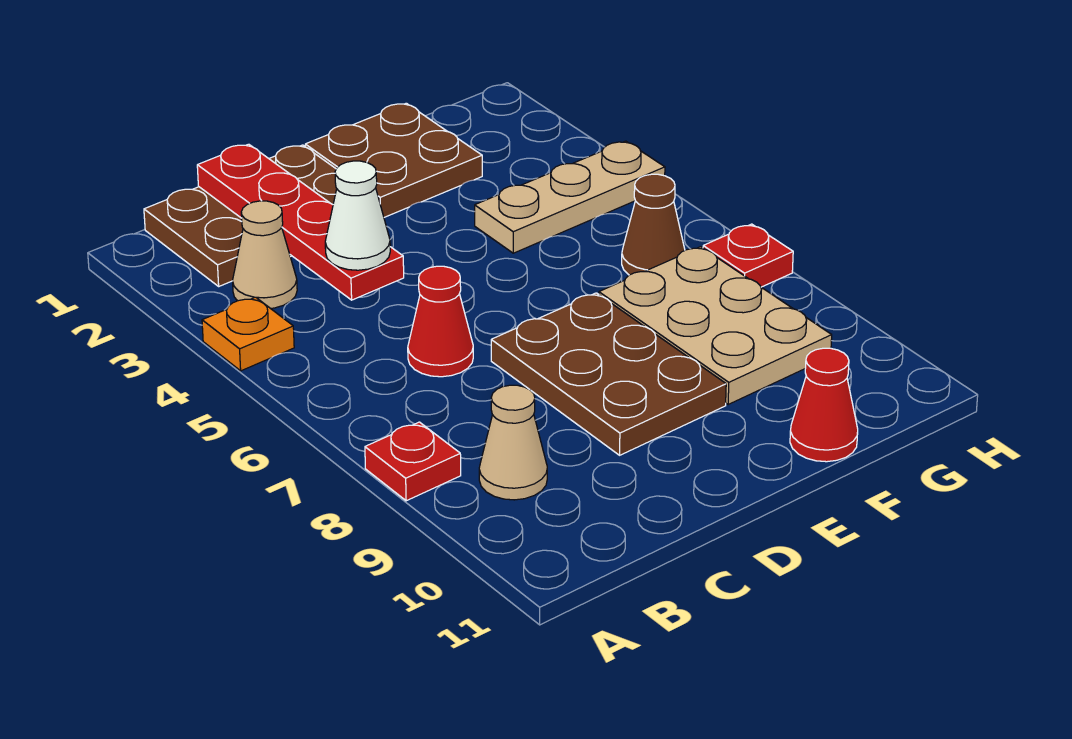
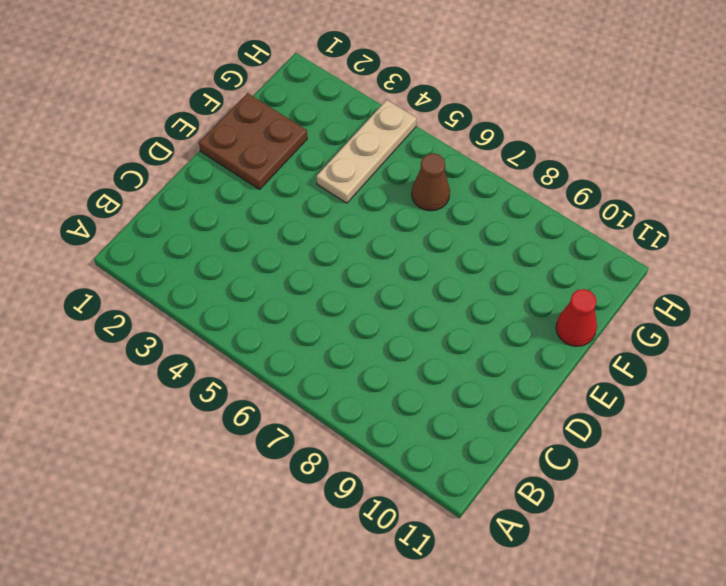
none -> orange 1x1 plate [202,297,294,371]
none -> red 1x1 plate [365,422,461,501]
none -> brown 2x3 plate [144,145,337,286]

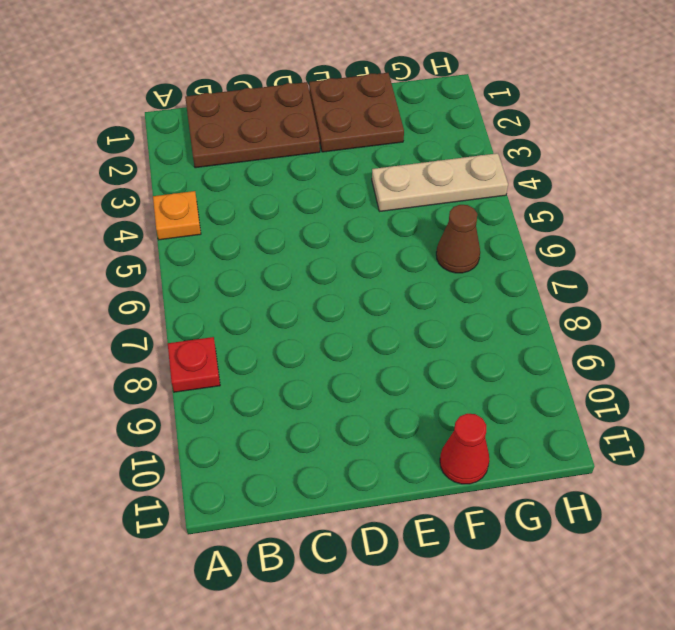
none -> tan 1x1 cone [233,201,297,308]
none -> tan 1x1 cone [479,385,547,500]
none -> red 1x1 cone [408,266,473,377]

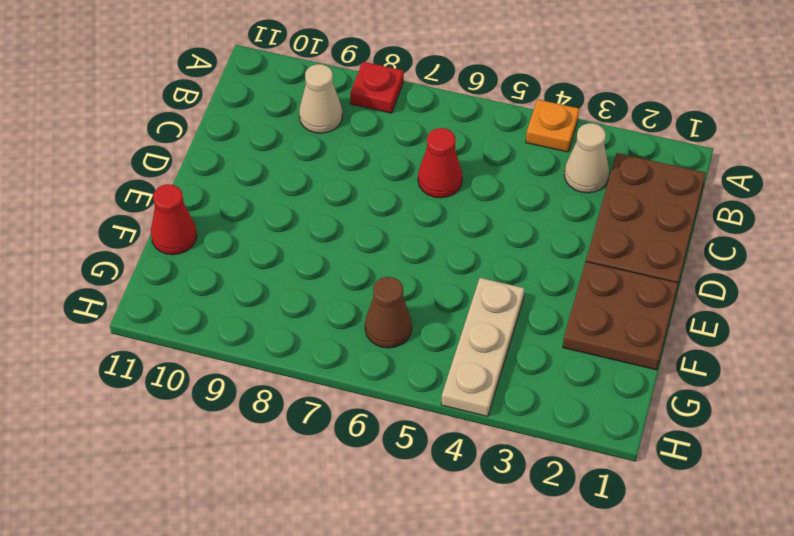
none -> brown 2x3 plate [491,293,726,455]
none -> tan 2x3 plate [599,247,832,405]
none -> red 1x1 plate [703,224,793,287]

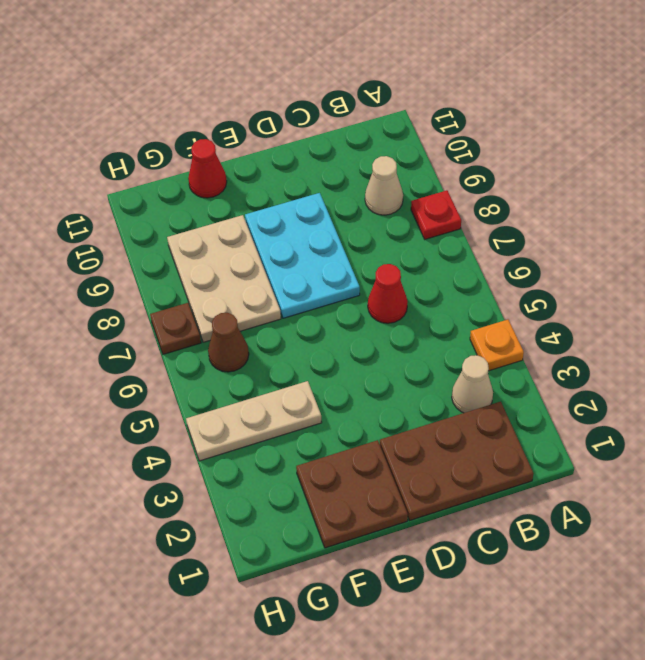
cyan 2x3 plate [245,193,360,318] -> brown 2x3 plate [491,293,726,455]
brown 1x1 plate [150,303,201,354] -> red 1x1 plate [703,224,793,287]
none -> red 1x4 plate [197,144,404,300]
none -> white 1x1 cone [325,161,390,270]

